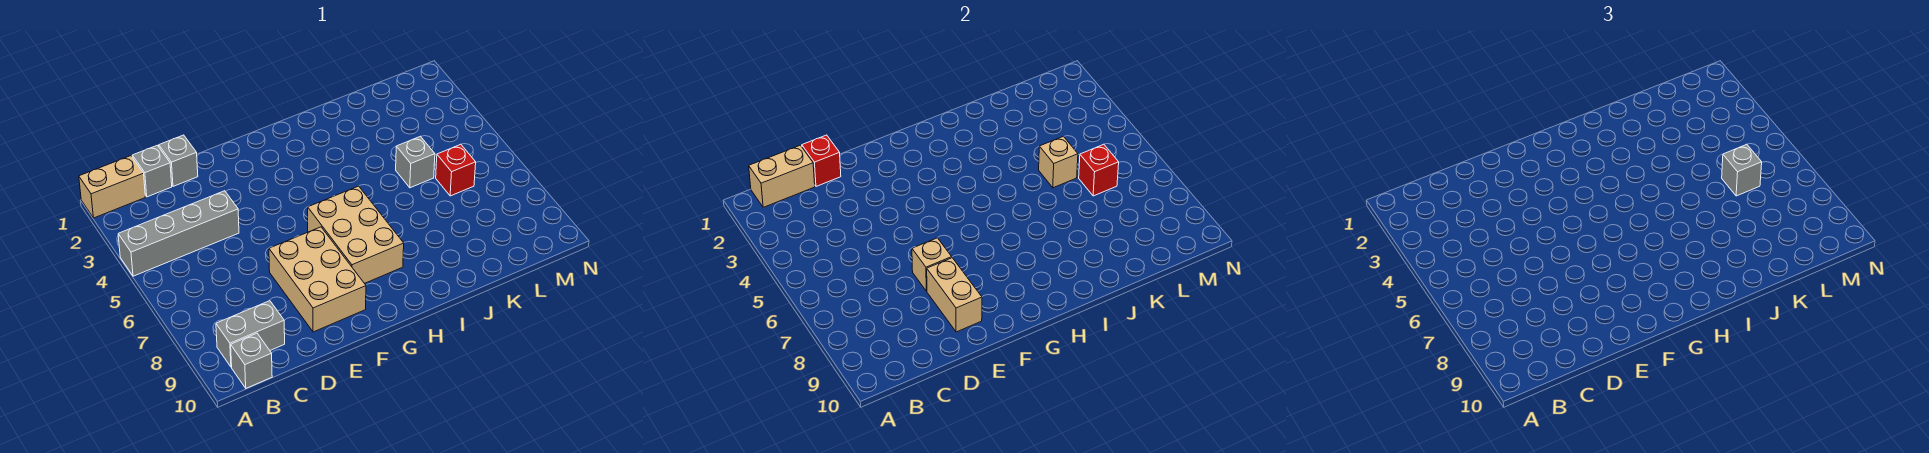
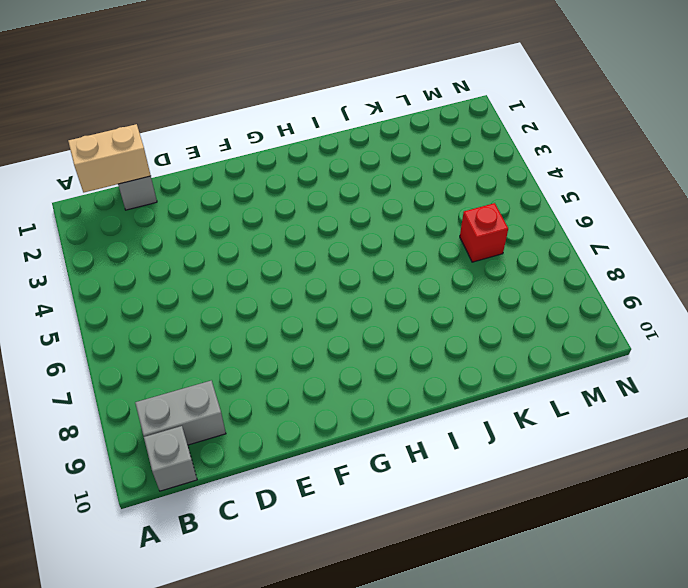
none -> tan 1x2 brick [79,156,145,218]
none -> grey 1x4 brick [118,191,239,276]
none -> grey 1x1 brick [159,135,198,186]

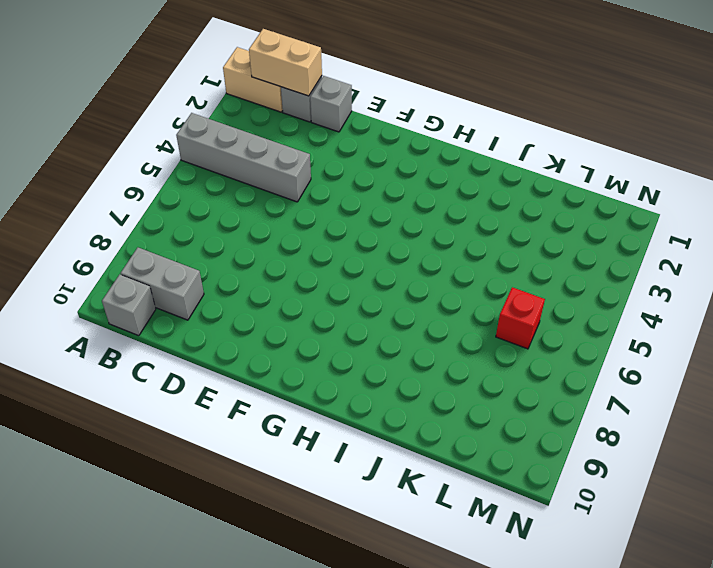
none -> tan 2x3 brick [269,227,366,332]
none -> tan 2x3 brick [308,186,404,283]
none -> grey 1x1 brick [396,136,435,188]

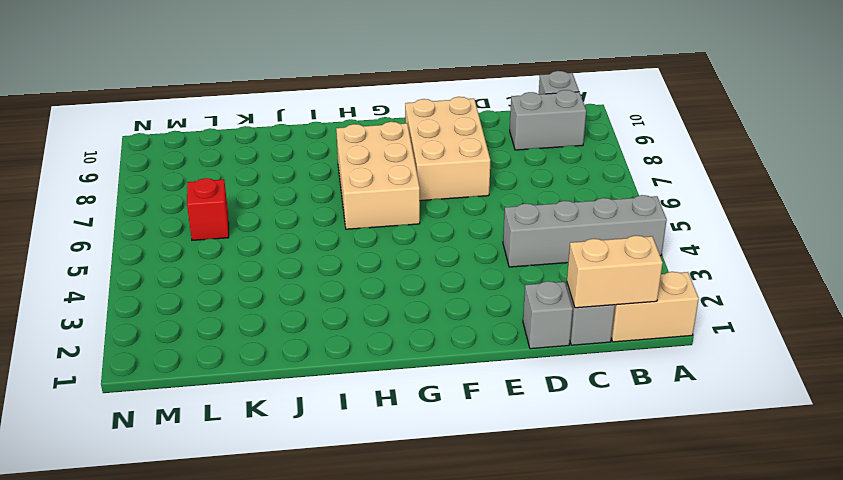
none -> grey 1x1 brick [396,136,435,188]
none -> red 1x1 brick [802,135,841,186]
none -> tan 1x1 brick [912,238,952,291]

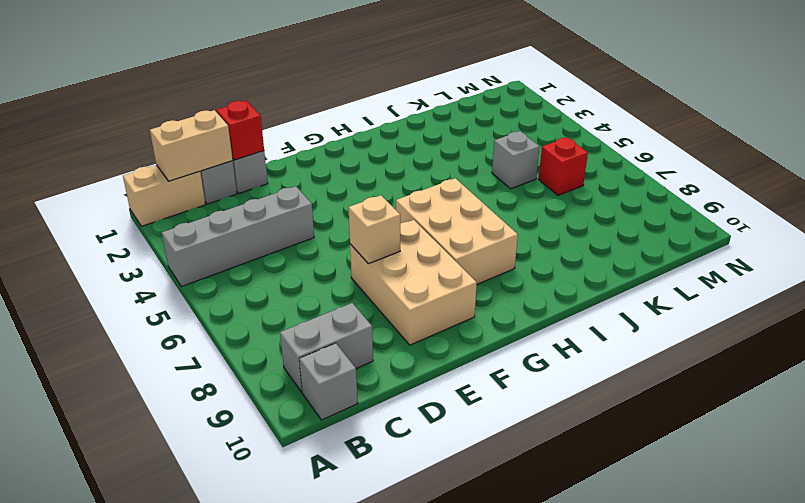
none -> tan 1x2 brick [927,258,982,332]
none -> tan 1x1 brick [1039,136,1078,188]
none -> red 1x1 brick [1079,144,1119,196]

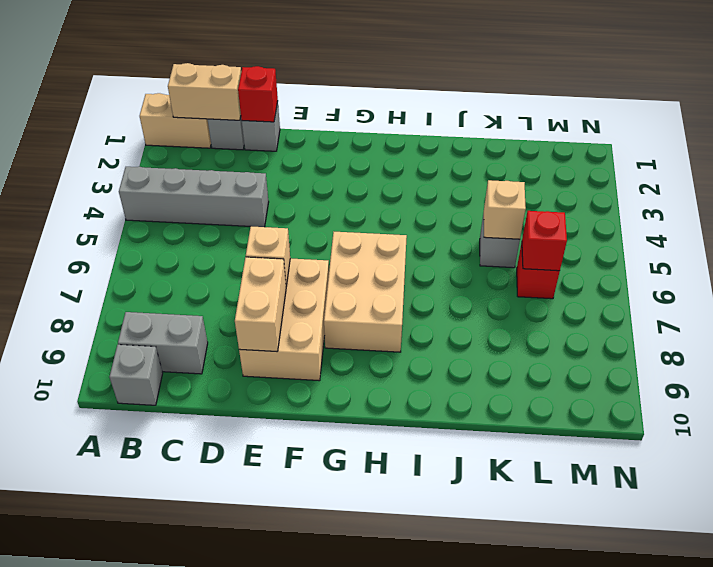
none -> grey 1x1 brick [1722,144,1762,196]

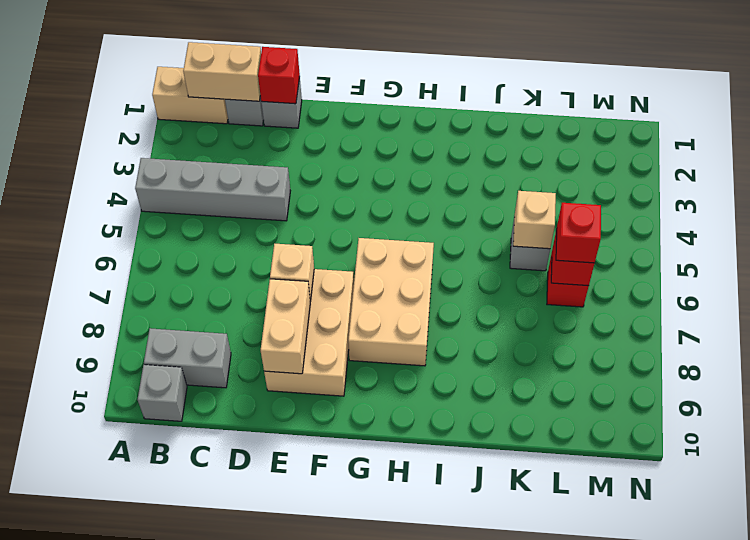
red 1x1 brick [556,203,601,263] -> grey 1x1 brick [1722,144,1762,196]

